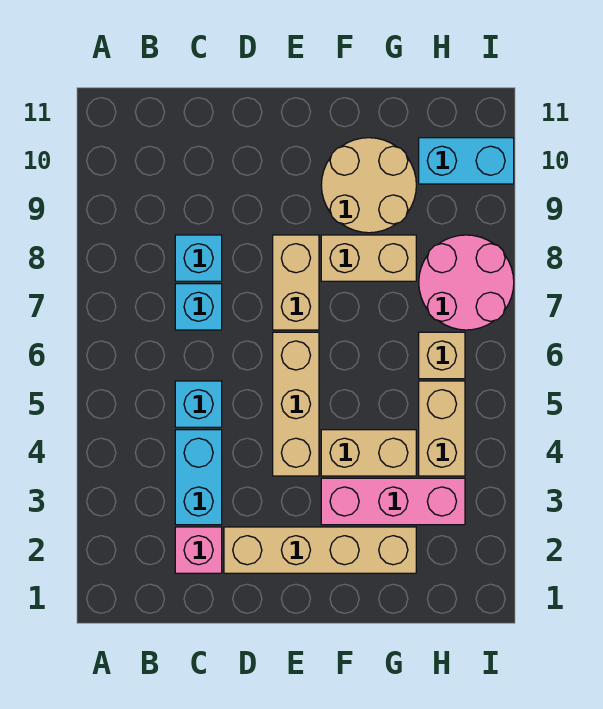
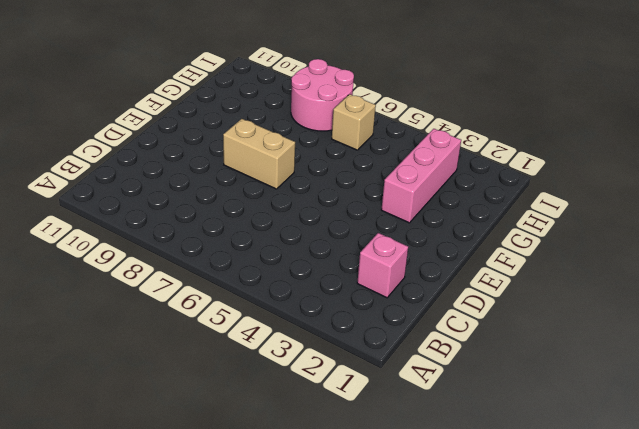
none -> cyan 1x2 brick [175,430,222,525]
none -> cyan 1x1 brick [175,381,222,427]
none -> cyan 1x1 brick [175,284,222,330]

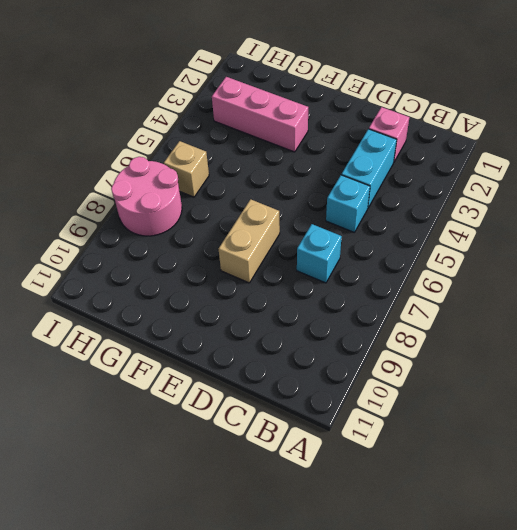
none -> cyan 1x1 brick [175,235,222,281]
none -> tan 1x4 brick [224,527,416,573]
none -> tan 1x3 brick [273,332,319,476]

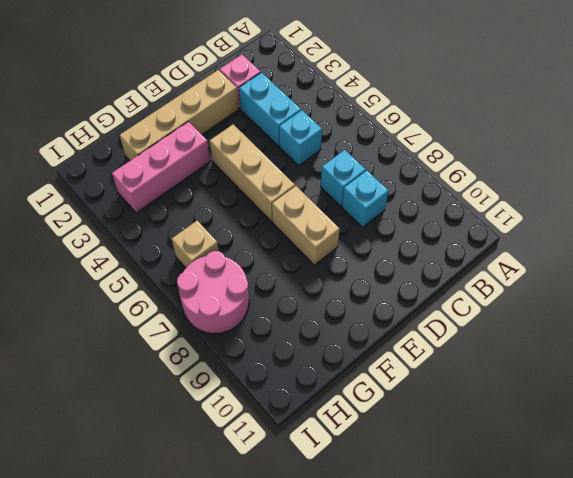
none -> tan 1x2 brick [321,430,416,476]
none -> tan 1x2 brick [321,235,416,281]
none -> tan 2x2 round brick [321,138,416,233]

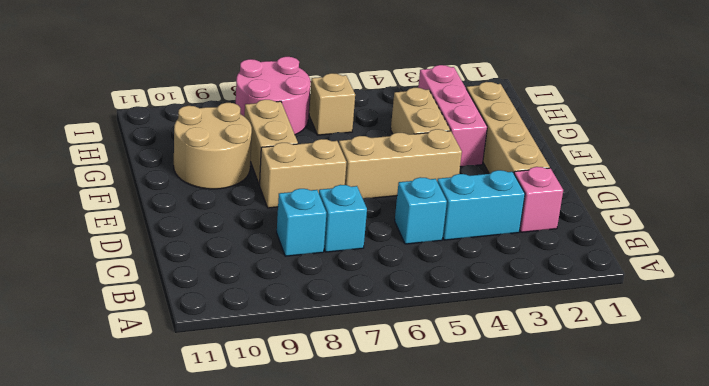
none -> tan 1x2 brick [419,381,465,476]
none -> cyan 1x2 brick [419,138,514,184]

